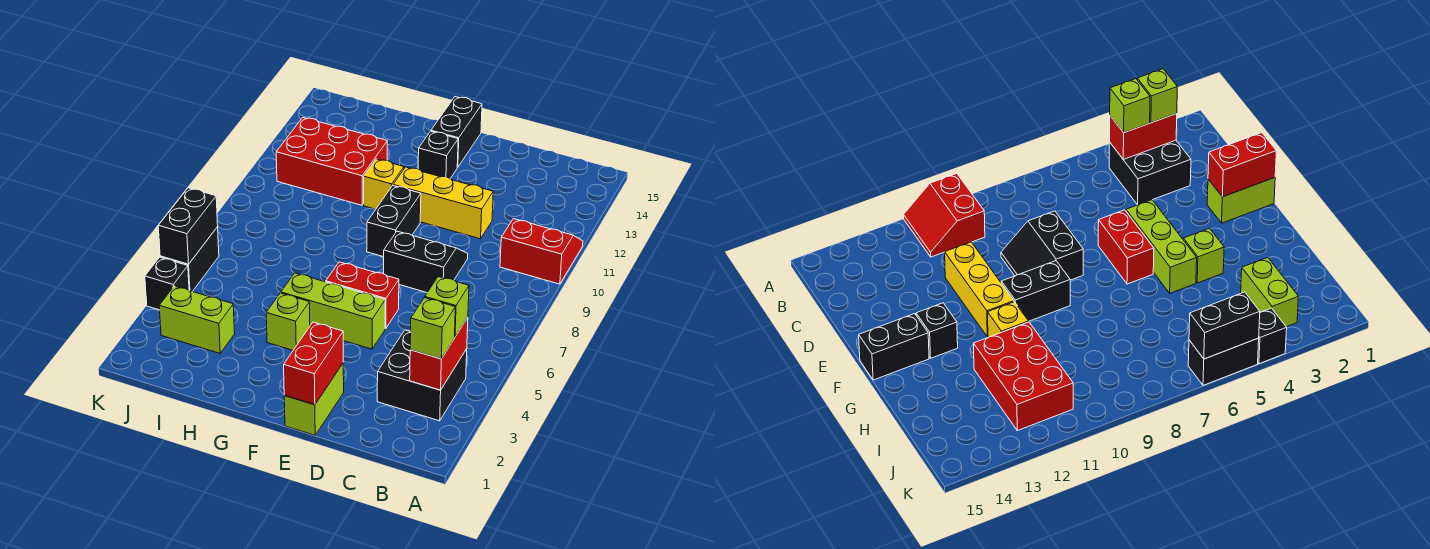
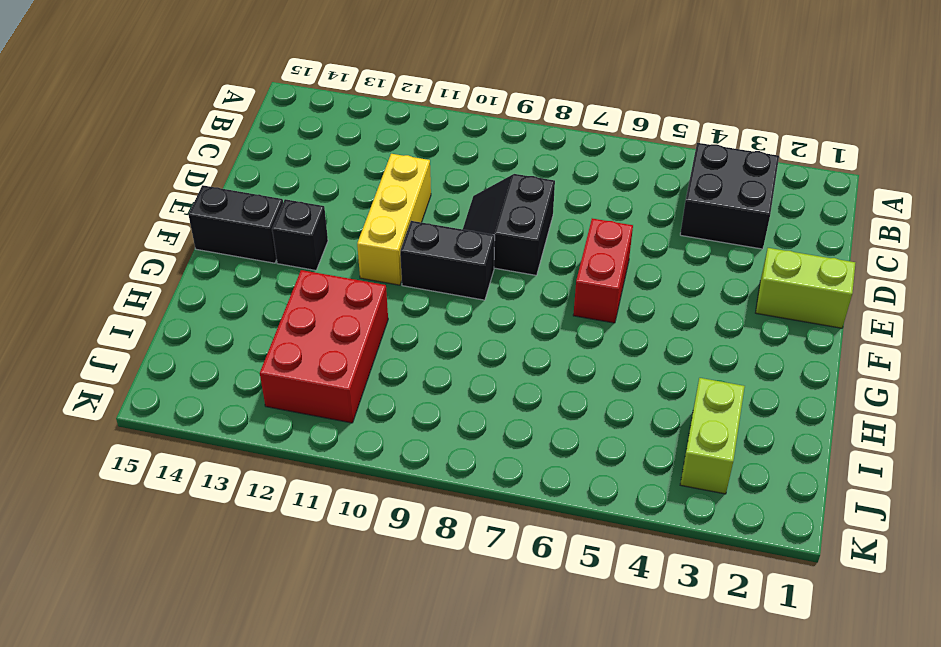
none -> red 2x2 slope [500,219,583,284]
none -> lime 1x3 brick [281,273,385,349]
none -> lime 1x1 brick [266,293,310,350]

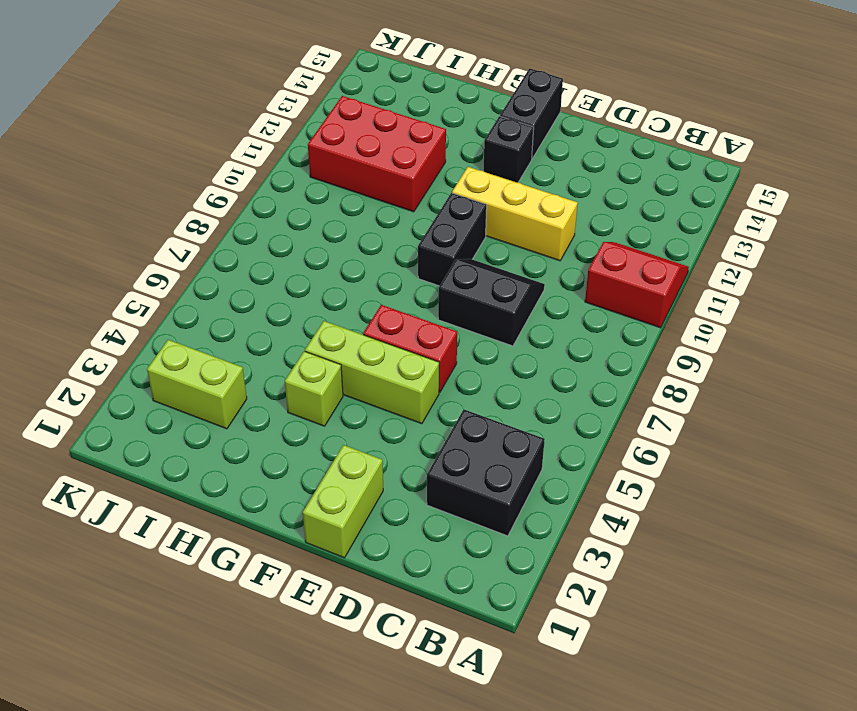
none -> yellow 1x1 brick [364,159,404,209]
none -> black 1x1 brick [145,257,189,310]
none -> black 1x2 brick [160,227,219,291]

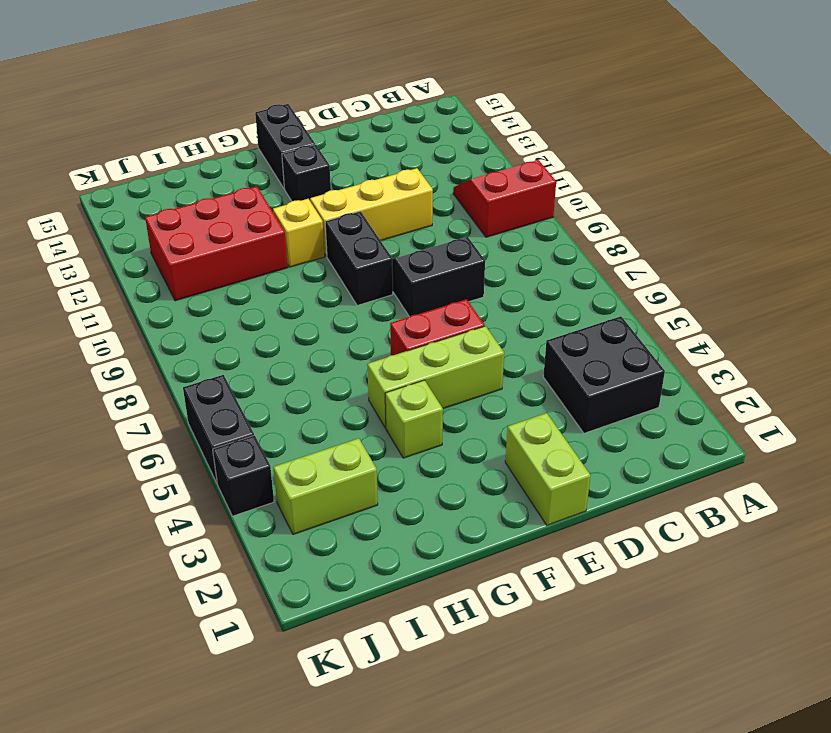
none -> red 1x2 brick [410,318,468,390]
none -> red 1x2 brick [284,322,343,405]
none -> black 1x2 brick [158,188,218,264]

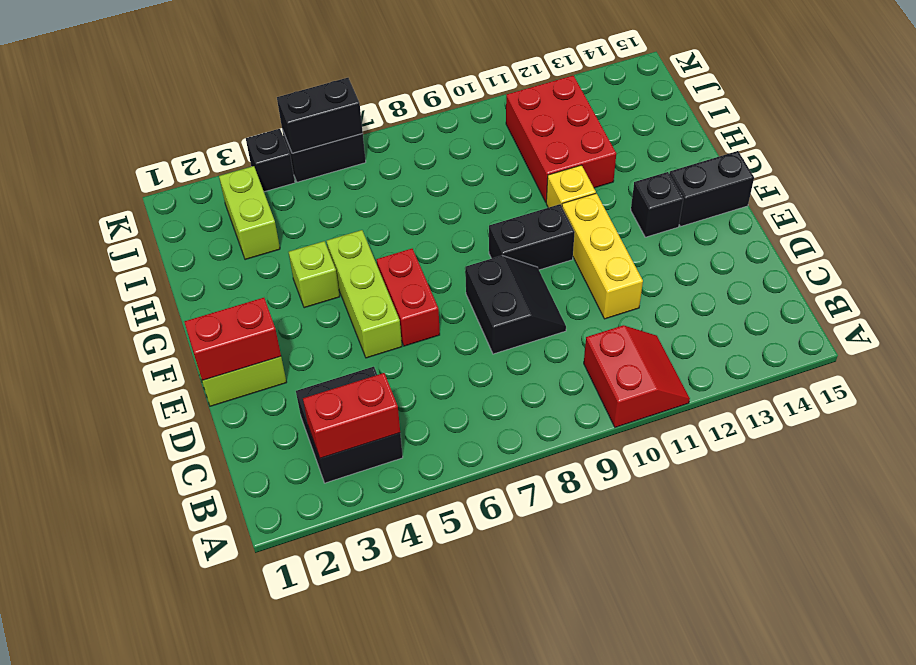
none -> lime 1x1 brick [410,298,455,359]
none -> lime 1x1 brick [425,277,469,337]

